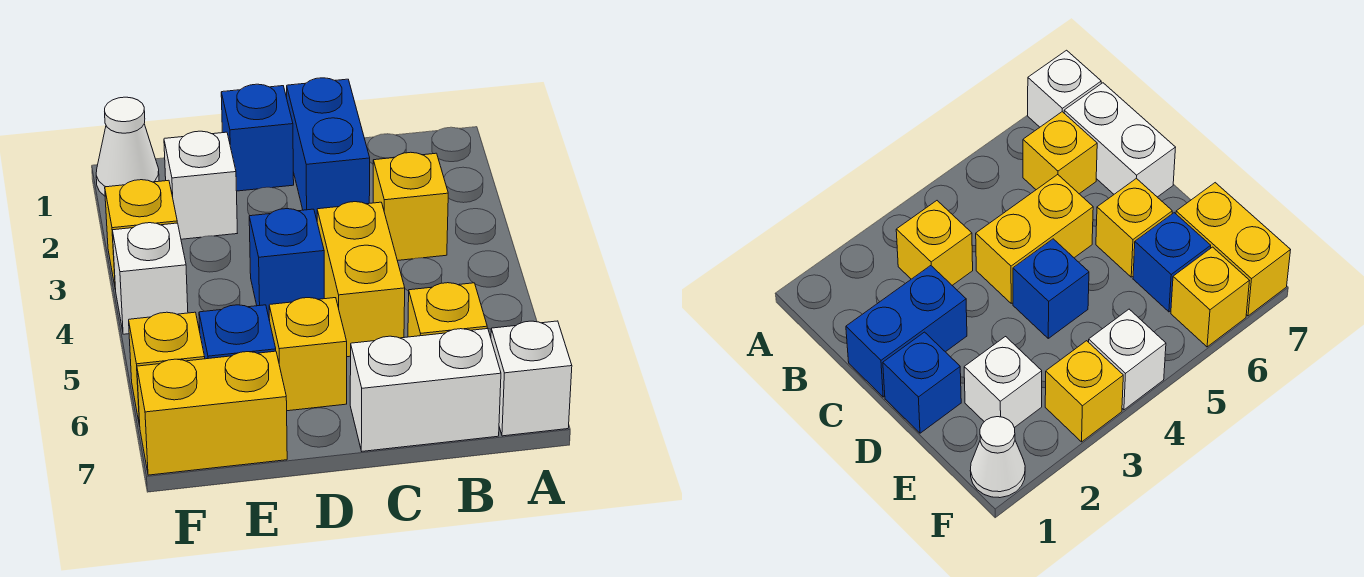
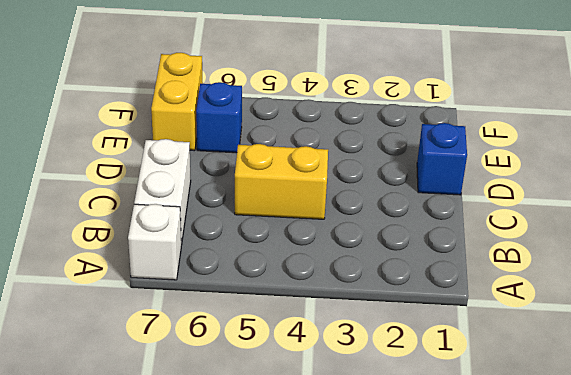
none -> yellow 1x1 brick [373,152,448,261]
none -> yellow 1x1 brick [408,283,487,337]
none -> blue 1x2 brick [287,78,370,219]

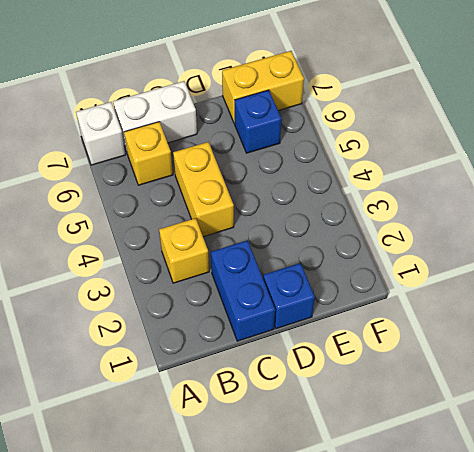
none -> blue 1x1 brick [249,209,324,317]
none -> yellow 1x1 brick [269,298,347,411]
none -> white 1x1 brick [164,131,237,239]

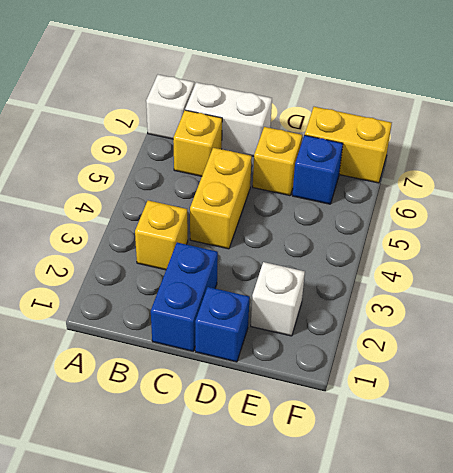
none -> blue 1x1 brick [249,209,324,317]
none -> white 1x1 cone [96,97,159,196]
none -> yellow 1x1 brick [105,180,177,290]

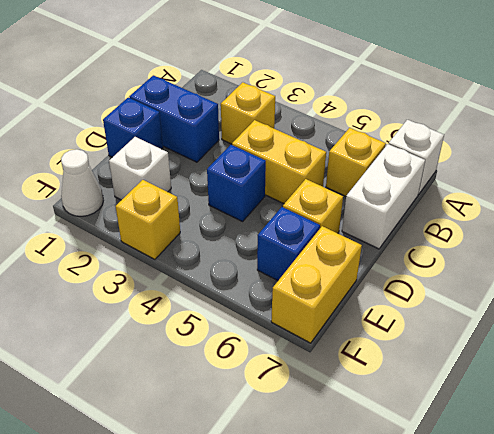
none -> white 1x1 brick [112,223,188,334]
none -> yellow 1x1 brick [129,312,205,425]

